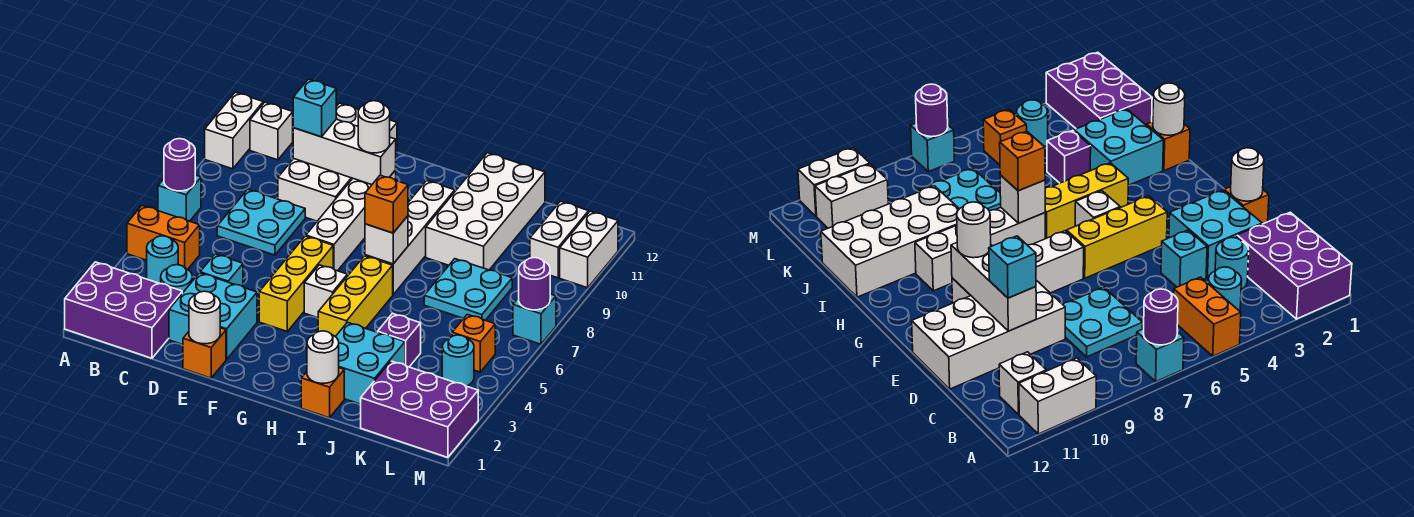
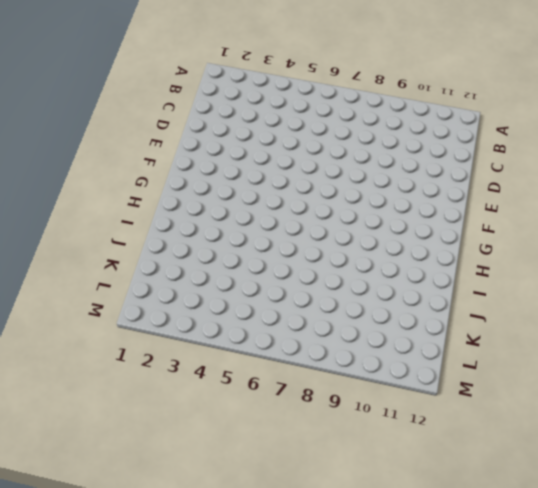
none -> purple 2x3 brick [65,262,182,358]
none -> orange 1x2 brick [127,206,200,269]
none -> cyan 1x1 brick [158,175,201,221]
none -> white 1x2 brick [205,92,263,169]

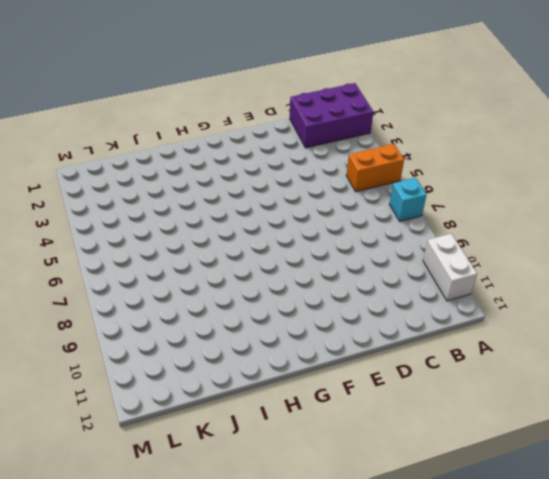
none -> cyan 1x1 round brick [147,236,178,284]
none -> white 1x1 brick [250,102,293,160]
none -> cyan 1x1 round brick [161,265,192,293]
none -> cyan 2x2 plate [217,189,305,255]

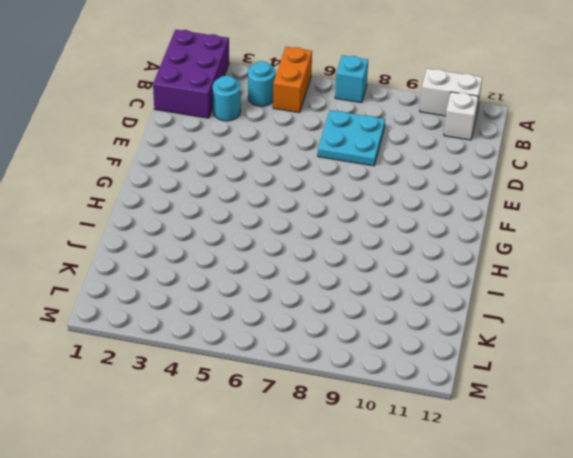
none -> cyan 2x2 brick [169,273,257,359]
none -> cyan 1x1 brick [200,254,243,286]
none -> white 2x4 brick [278,103,397,221]
none -> orange 1x1 brick [183,328,226,378]

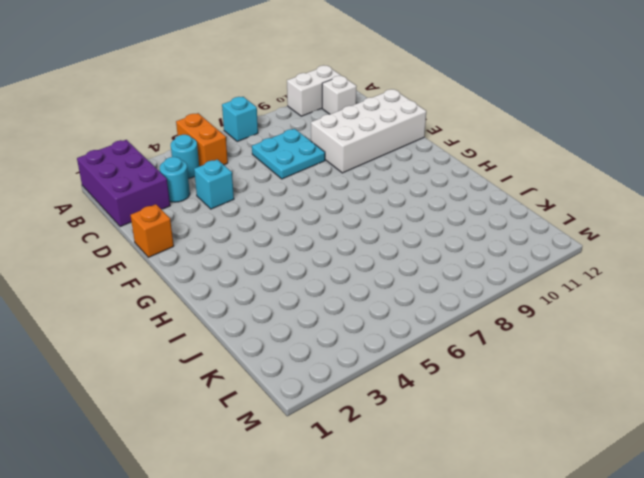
none -> cyan 2x2 brick [169,273,257,359]
none -> yellow 1x3 brick [259,236,333,331]
none -> white 1x4 brick [306,170,396,271]
none -> white 1x1 brick [304,265,347,318]

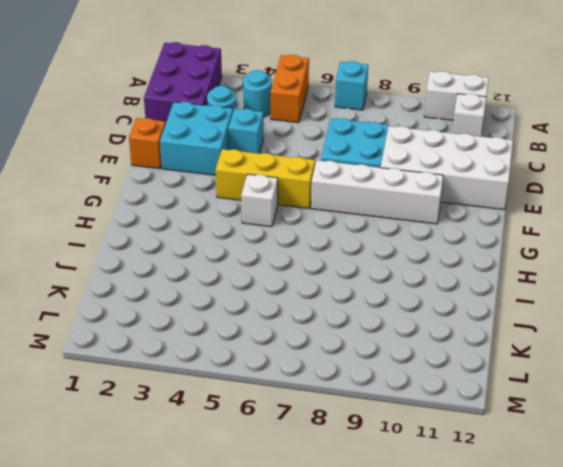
none -> yellow 1x3 brick [318,256,393,337]
none -> white 1x4 brick [365,181,455,295]
none -> orange 1x1 brick [301,368,344,418]
none -> cyan 2x2 brick [336,322,405,404]

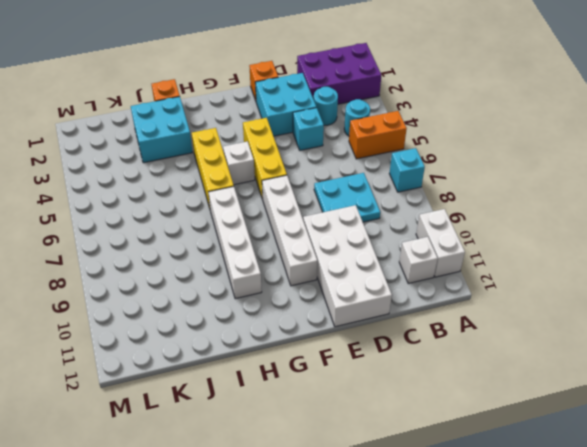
none -> white 2x4 brick [426,153,545,270]
none -> purple 1x1 brick [378,313,421,367]
none -> cyan 2x2 plate [424,259,512,320]
none -> purple 2x3 brick [361,361,478,458]

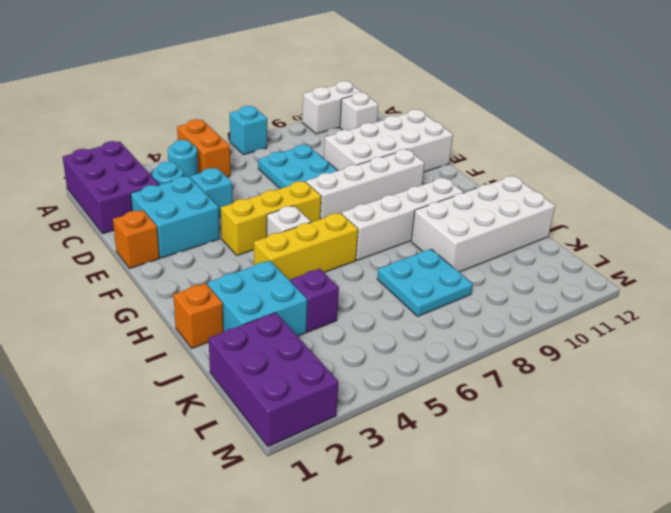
none -> cyan 1x1 round brick [442,335,474,386]
none -> orange 1x1 brick [452,314,495,372]
none -> white 1x2 brick [530,201,589,278]
none -> cyan 1x1 brick [513,294,556,344]

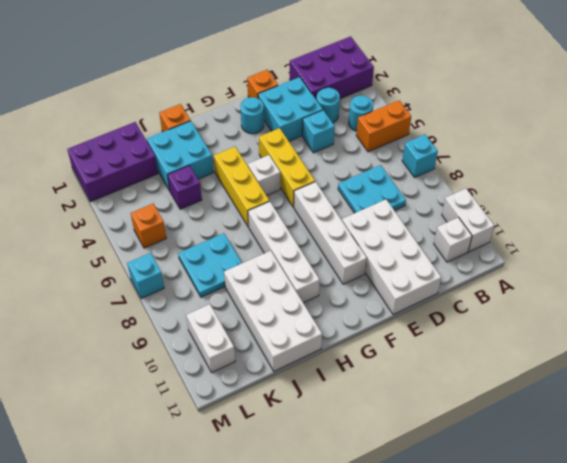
cyan 1x1 round brick [241,97,264,134] -> cyan 1x1 round brick moved to [442,335,474,386]
none -> white 1x2 brick [560,211,618,288]
none -> purple 1x1 round brick [164,139,195,191]
none -> white 1x3 brick [293,119,396,185]
none -> white 1x1 round brick [189,291,220,344]

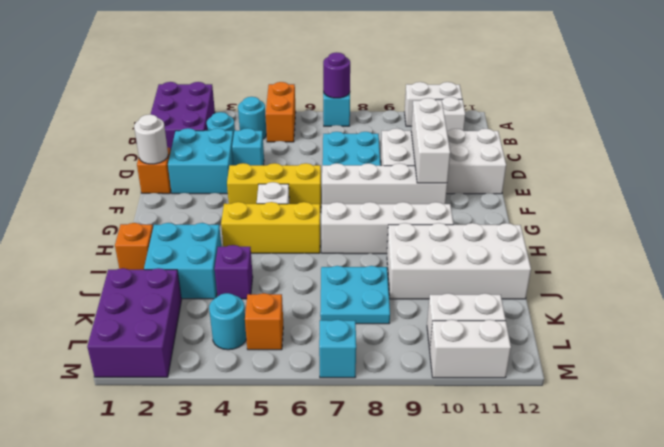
none -> white 1x1 brick [365,216,408,264]
none -> white 1x1 round brick [307,331,339,383]
none -> purple 1x1 round brick [519,258,550,310]
none -> cyan 1x1 brick [293,79,336,137]

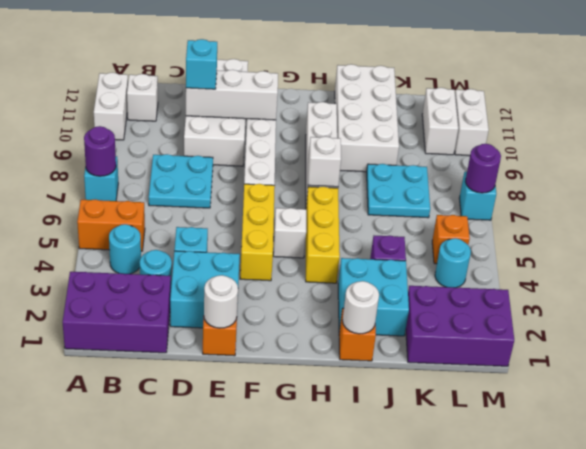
none -> white 1x1 round brick [358,101,390,153]
none -> orange 1x1 brick [365,175,408,233]

